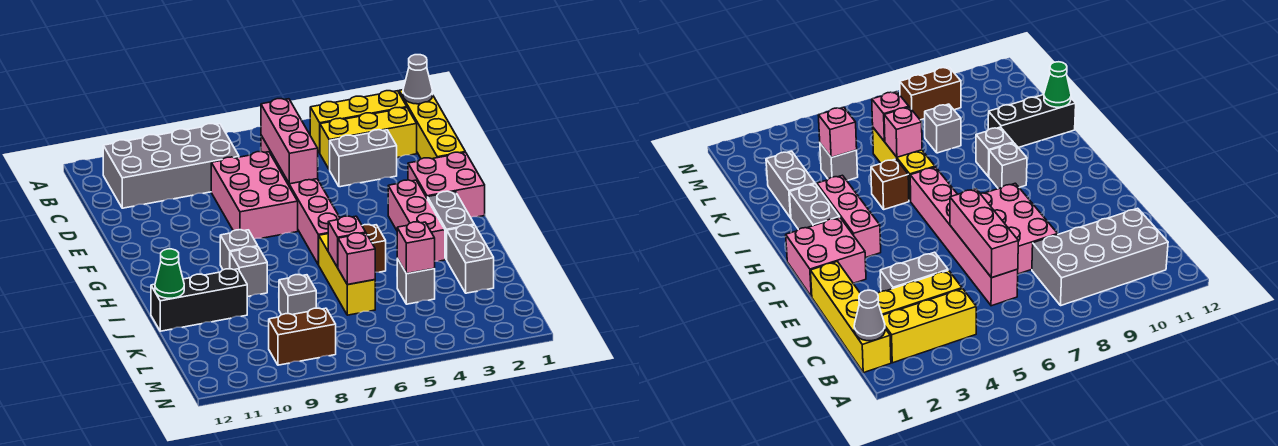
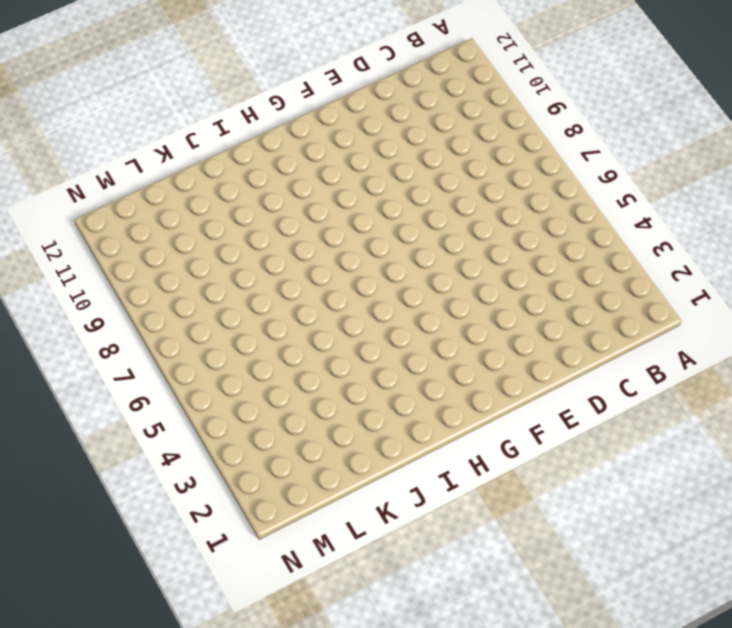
none -> yellow 1x4 brick [399,90,465,159]
none -> yellow 1x3 brick [310,91,407,153]
none -> grey 2x4 brick [103,124,239,208]

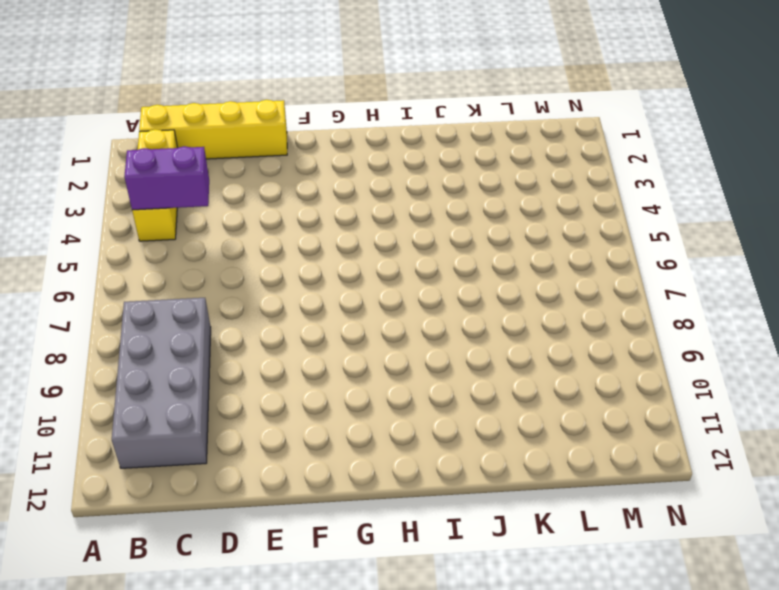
purple 1x2 brick [124,146,209,210] -> none
none -> yellow 1x3 brick [320,107,417,170]
none -> pink 1x6 brick [261,136,340,265]
none -> grey 1x2 brick [330,130,397,187]

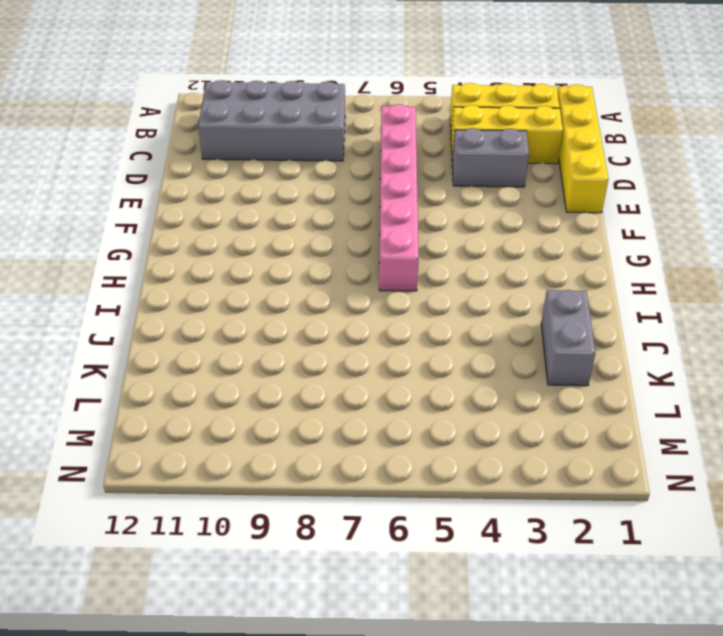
none -> pink 2x3 brick [211,152,298,239]
none -> pink 2x2 brick [408,152,485,217]
none -> pink 1x3 brick [388,180,445,261]

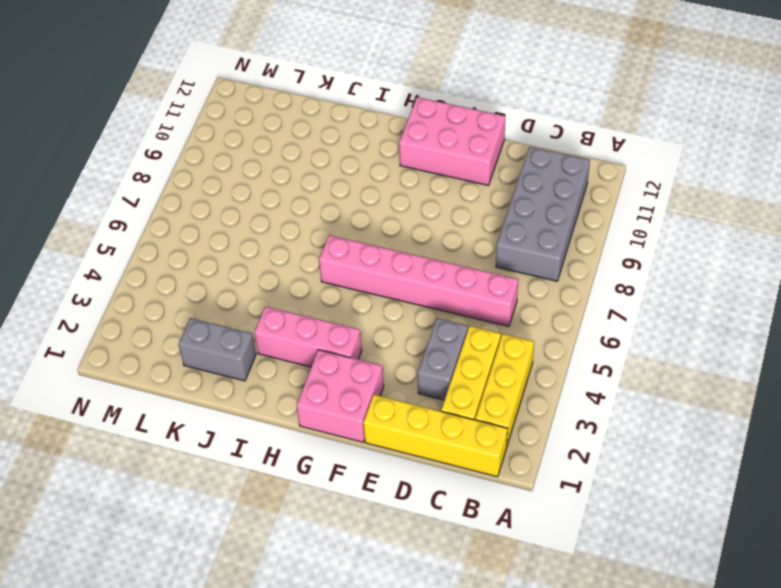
pink 2x3 brick [399,97,505,185] -> pink 2x3 brick moved to [211,152,298,239]
none -> grey 1x2 brick [427,191,474,259]
none -> grey 1x1 brick [220,230,258,270]
none -> brown 1x1 brick [362,225,386,272]

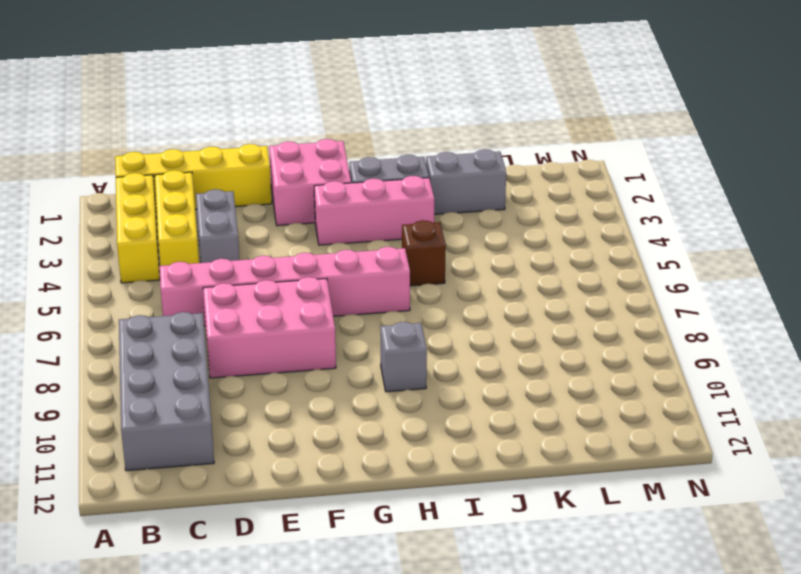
none -> yellow 1x3 brick [319,234,375,315]
none -> grey 1x1 brick [230,247,267,297]
none -> black 1x3 brick [151,269,247,331]

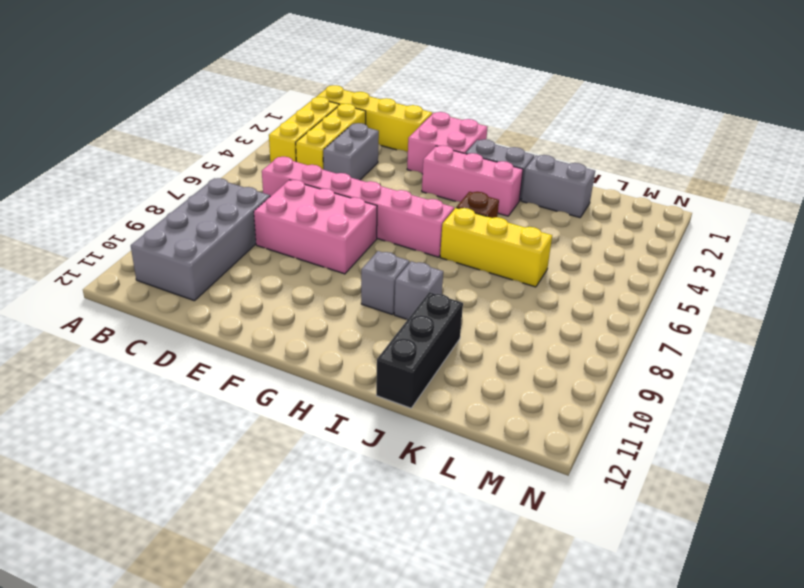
none -> grey 1x1 brick [397,259,435,304]
none -> grey 1x1 brick [279,275,316,315]
none -> brown 1x2 brick [269,308,336,365]

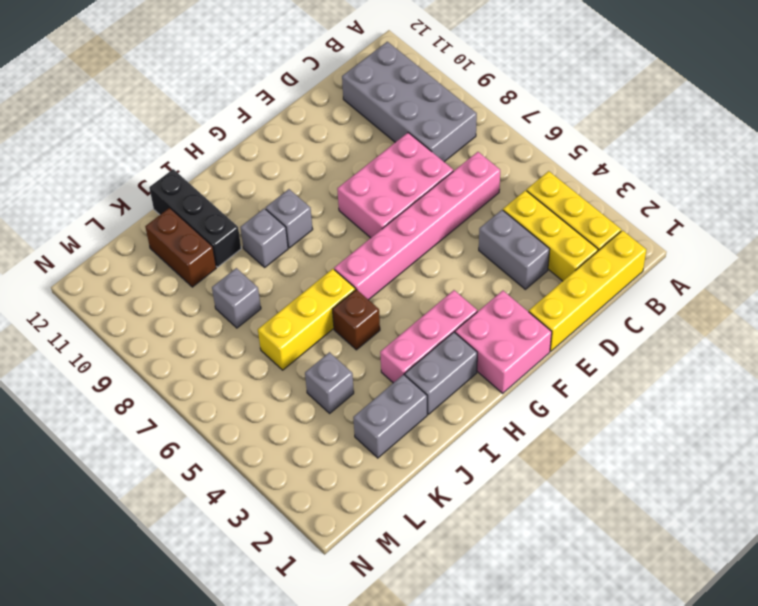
brown 1x2 brick [145,208,216,287] -> brown 1x2 brick moved to [269,308,336,365]
none -> grey 1x1 cone [403,55,433,104]
none -> pink 1x3 brick [261,99,318,184]
none -> pink 1x1 brick [328,216,366,267]

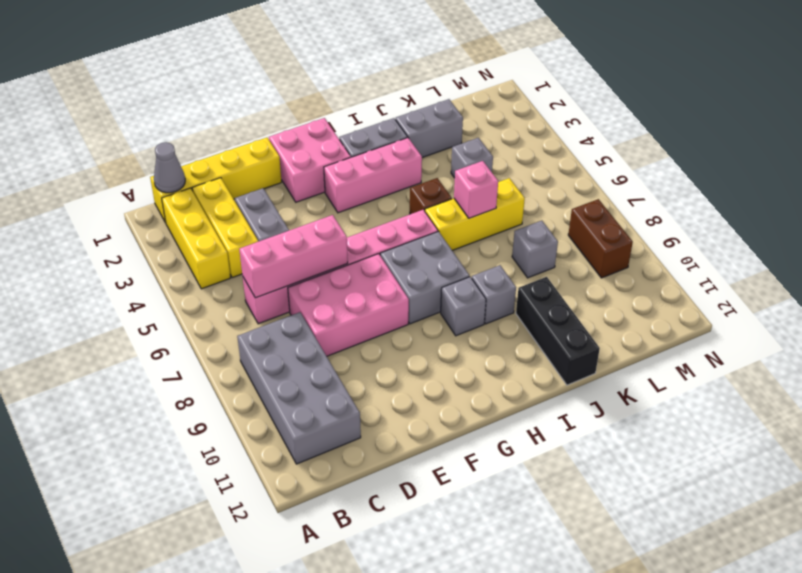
grey 2x2 brick [380,231,470,324] -> none
none -> green 1x1 cone [155,249,184,298]
none -> pink 1x1 brick [397,222,435,274]
none -> pink 1x1 brick [338,233,375,285]

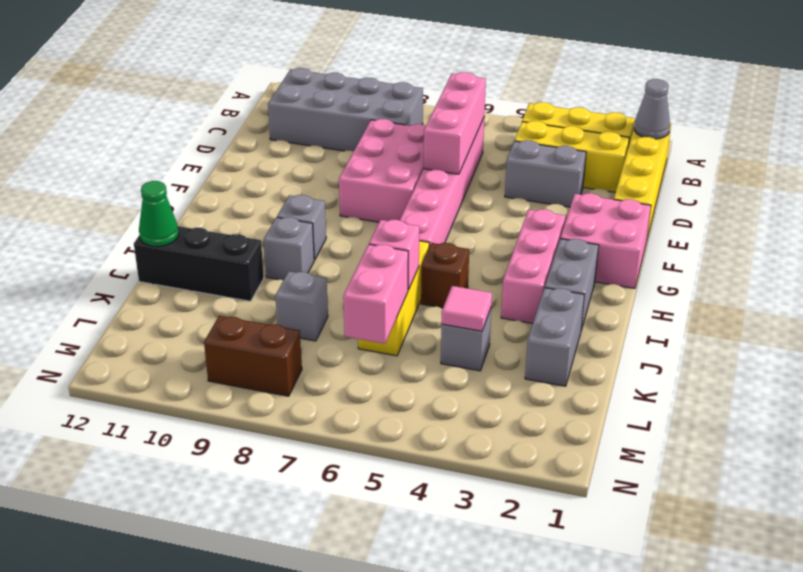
pink 1x1 tile [442,286,492,331] -> pink 1x1 brick [397,222,435,274]
pink 1x2 brick [343,244,408,344] -> pink 1x1 brick [338,233,375,285]

